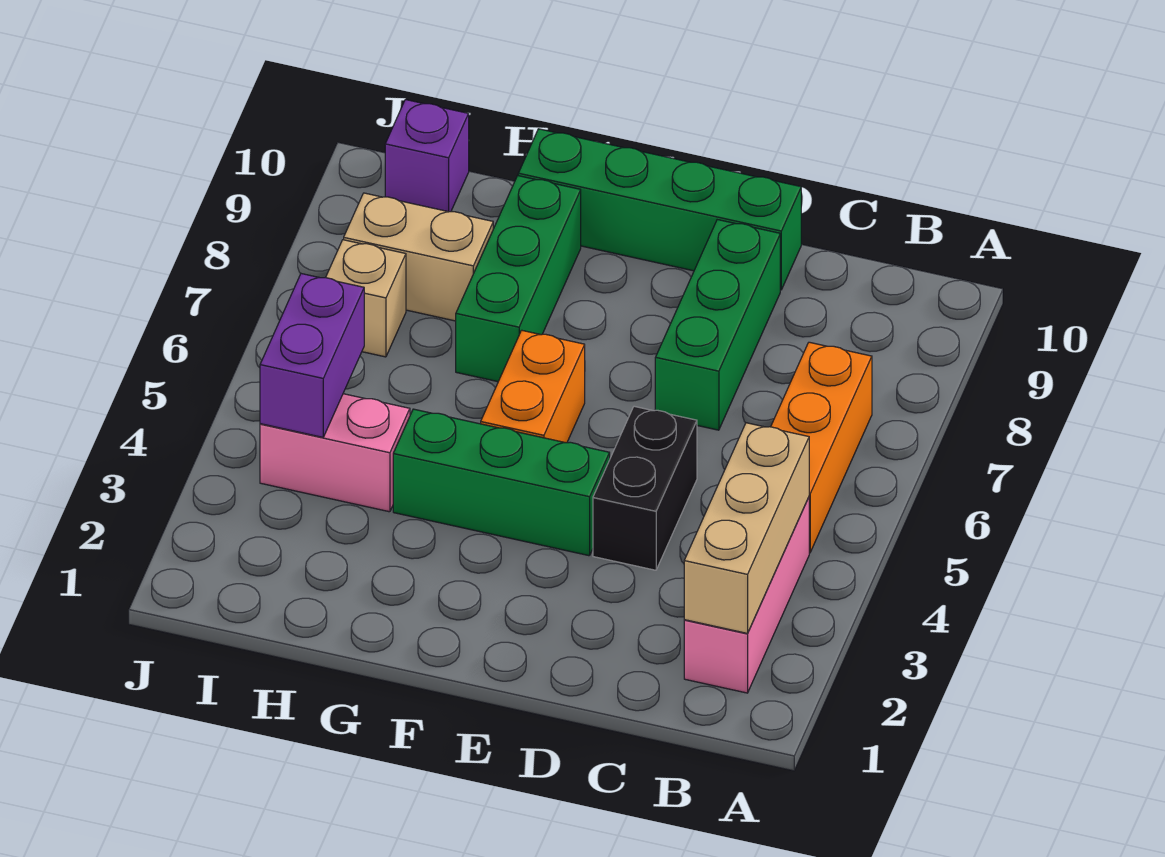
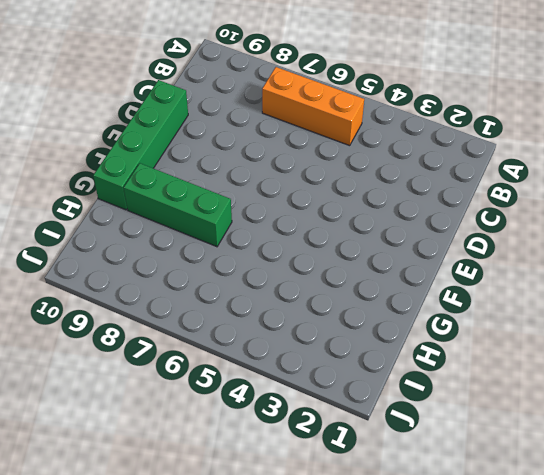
none -> pink 1x3 brick [684,498,809,693]
none -> black 1x2 brick [593,406,697,570]
none -> green 1x3 brick [655,220,780,430]

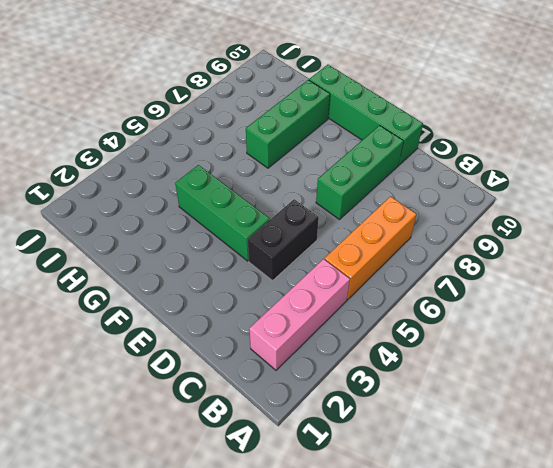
none -> orange 1x2 brick [481,330,585,443]
none -> pink 1x2 brick [260,394,410,512]
none -> tan 1x2 brick [344,193,493,321]

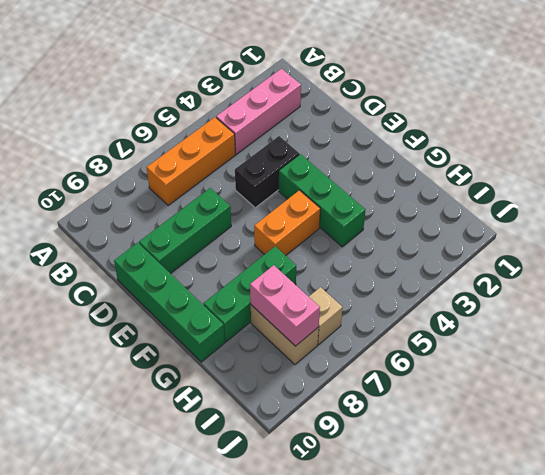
pink 1x2 brick [250,265,320,346] -> pink 1x2 brick moved to [260,394,410,512]
none -> purple 1x1 brick [385,100,469,212]
none -> tan 1x3 brick [684,423,809,633]
none -> purple 1x2 brick [260,274,364,437]

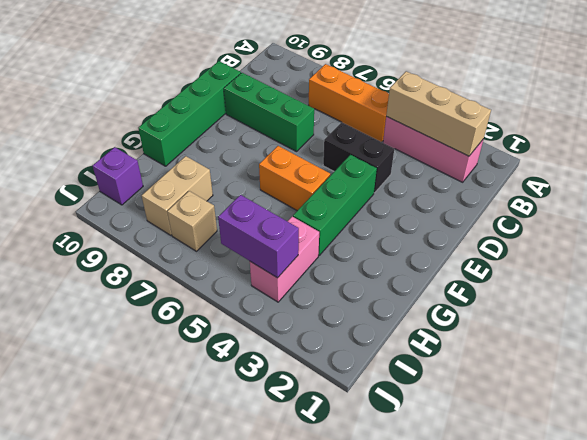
none -> green 1x3 brick [456,176,581,382]

